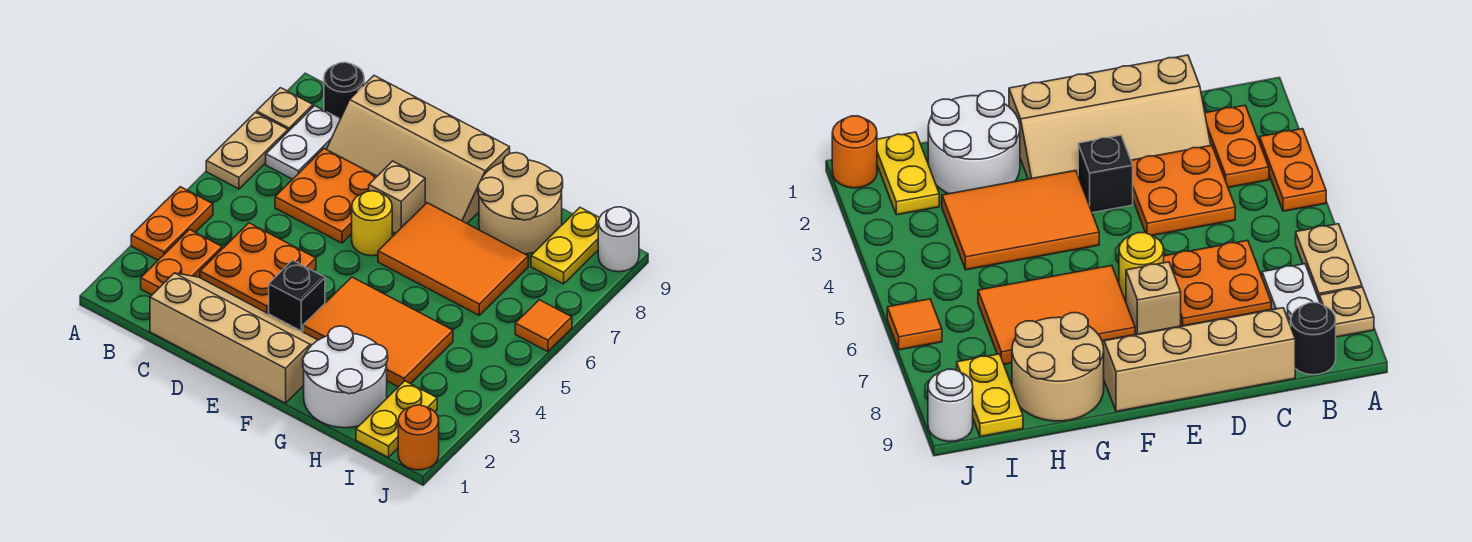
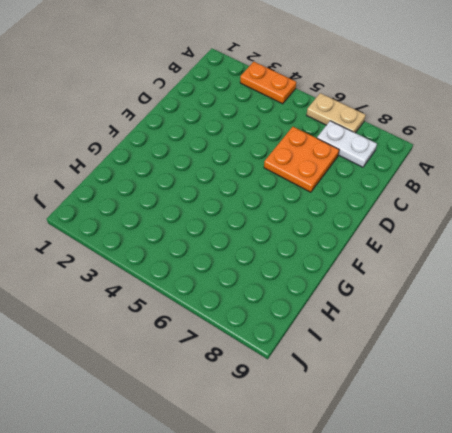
none -> tan 1x1 plate [257,88,313,131]
none -> orange 1x2 plate [141,230,222,295]
none -> black 1x1 round brick [324,62,364,119]

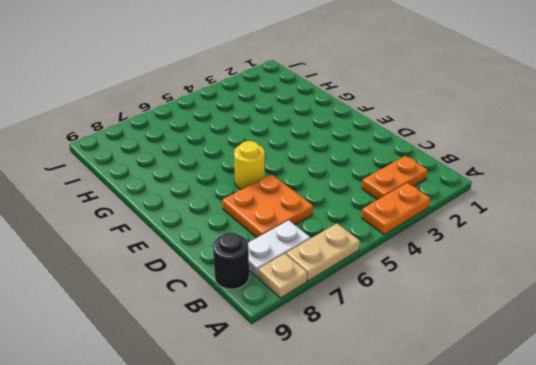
none -> tan 2x4 slope [150,273,318,403]
none -> orange 2x2 plate [200,223,316,314]
none -> tan 2x4 slope [326,76,510,223]

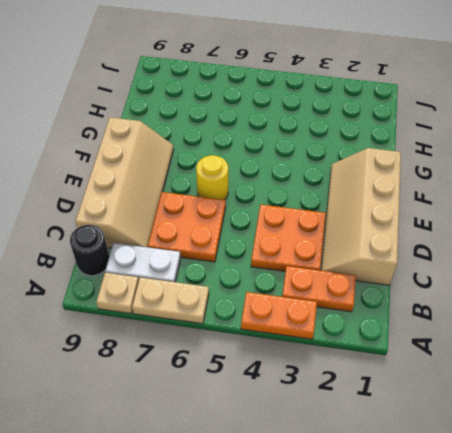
none -> black 1x1 brick [269,260,325,332]
none -> tan 1x1 brick [369,161,425,234]
none -> orange 2x3 tile [303,277,453,387]

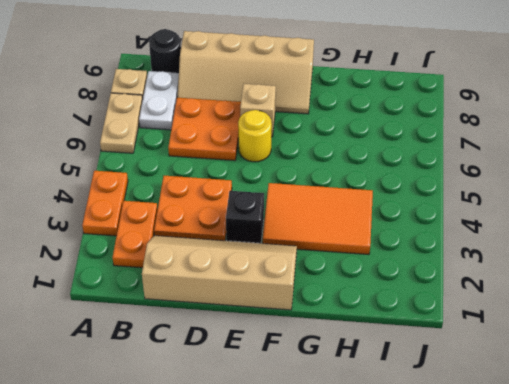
none -> orange 2x3 tile [378,203,528,315]
none -> white 2x2 round brick [303,326,388,428]
none -> tan 2x2 round brick [478,153,563,254]

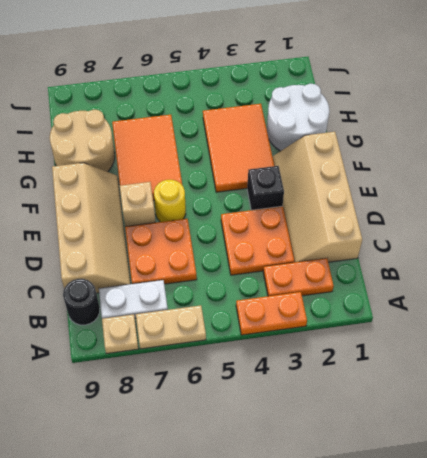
none -> yellow 1x2 plate [356,381,437,457]
none -> yellow 1x2 plate [531,208,599,284]
none -> orange 1x1 round brick [398,405,439,470]

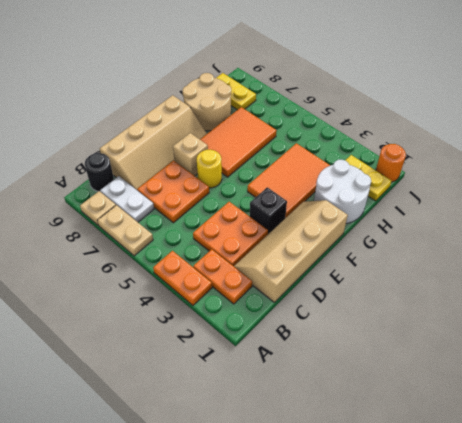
none -> orange 1x1 tile [515,300,572,352]
none -> white 1x1 round brick [598,207,639,272]

